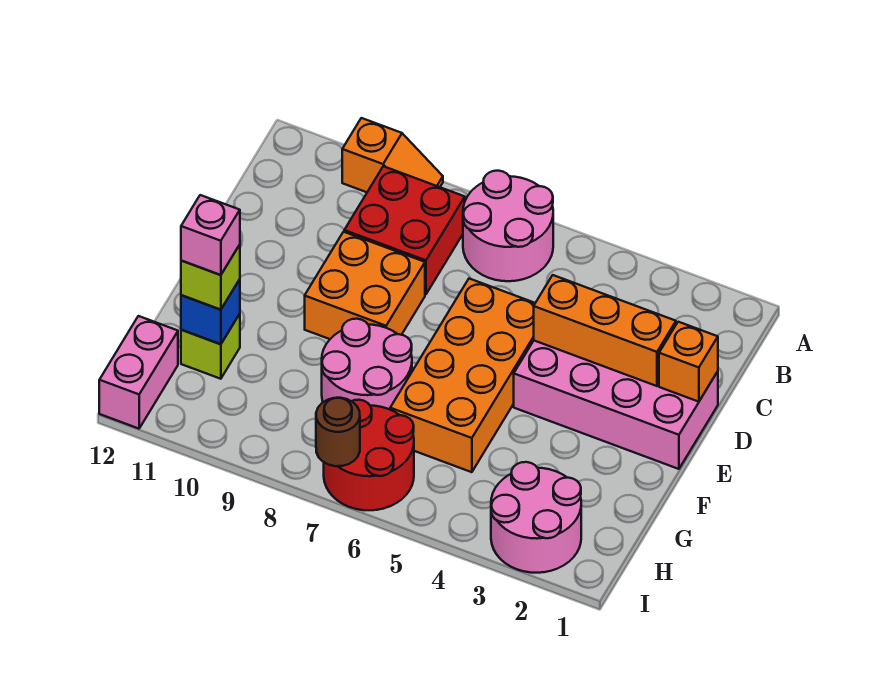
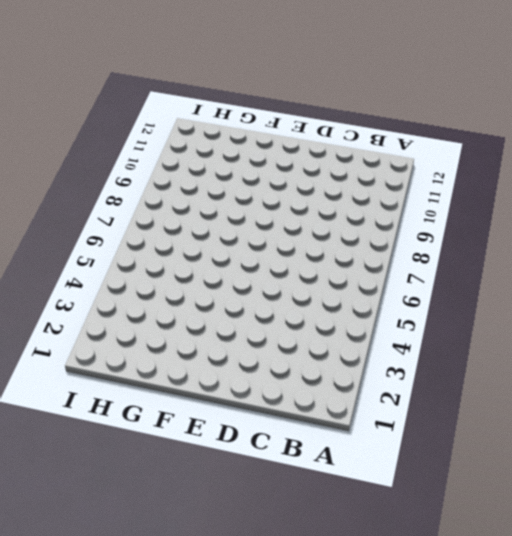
none -> pink 2x2 round brick [463,171,553,281]
none -> orange 1x2 slope [342,118,443,192]
none -> red 2x2 brick [344,166,465,295]

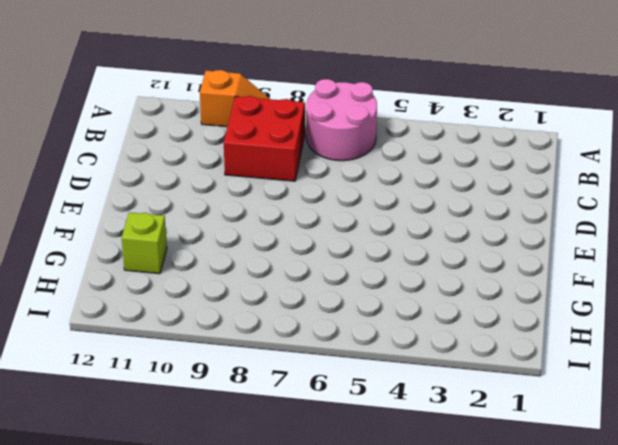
none -> pink 2x4 brick [514,341,718,469]
none -> orange 2x4 brick [390,279,535,472]
none -> orange 2x2 brick [305,232,425,339]

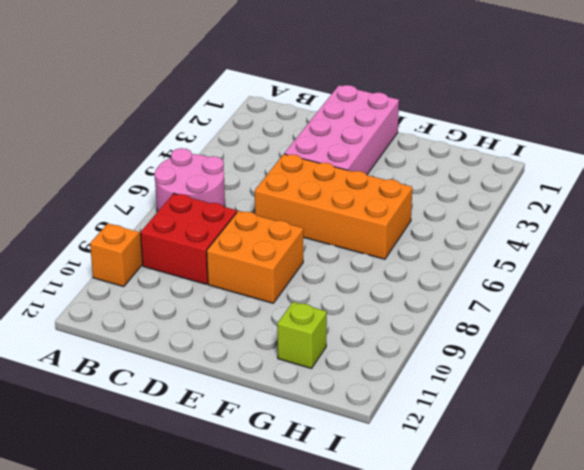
none -> pink 2x2 round brick [322,319,412,409]
none -> pink 2x2 round brick [491,462,581,573]
none -> red 2x2 round brick [324,400,414,510]

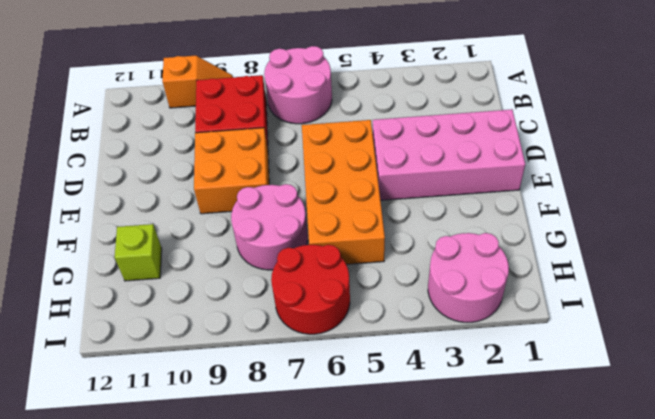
none -> pink 1x2 brick [99,316,178,429]
none -> orange 1x1 brick [659,322,718,402]
none -> orange 1x3 brick [534,275,676,386]

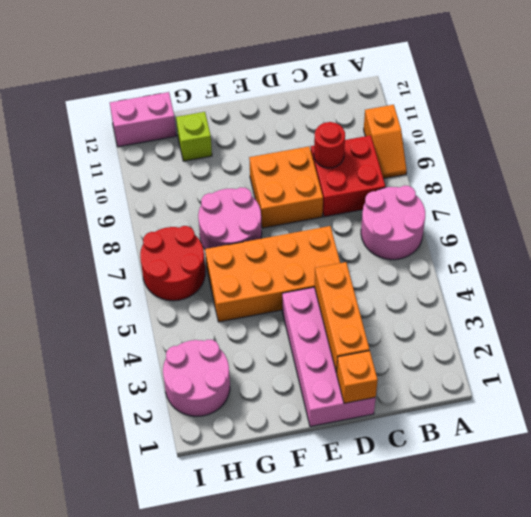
red 1x1 round brick [314,122,345,168] -> none
none -> blue 1x1 brick [181,279,240,344]
none -> brown 1x1 round brick [316,398,360,466]
none -> lime 1x1 brick [181,245,240,310]

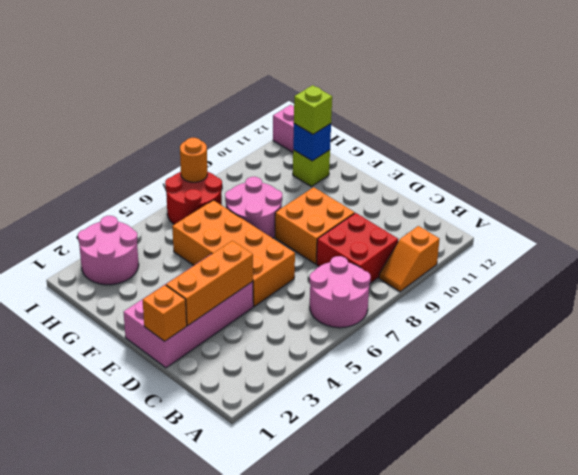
orange 1x1 round brick [180,138,207,182] -> brown 1x1 round brick [316,398,360,466]
none -> pink 1x1 brick [181,195,240,275]

